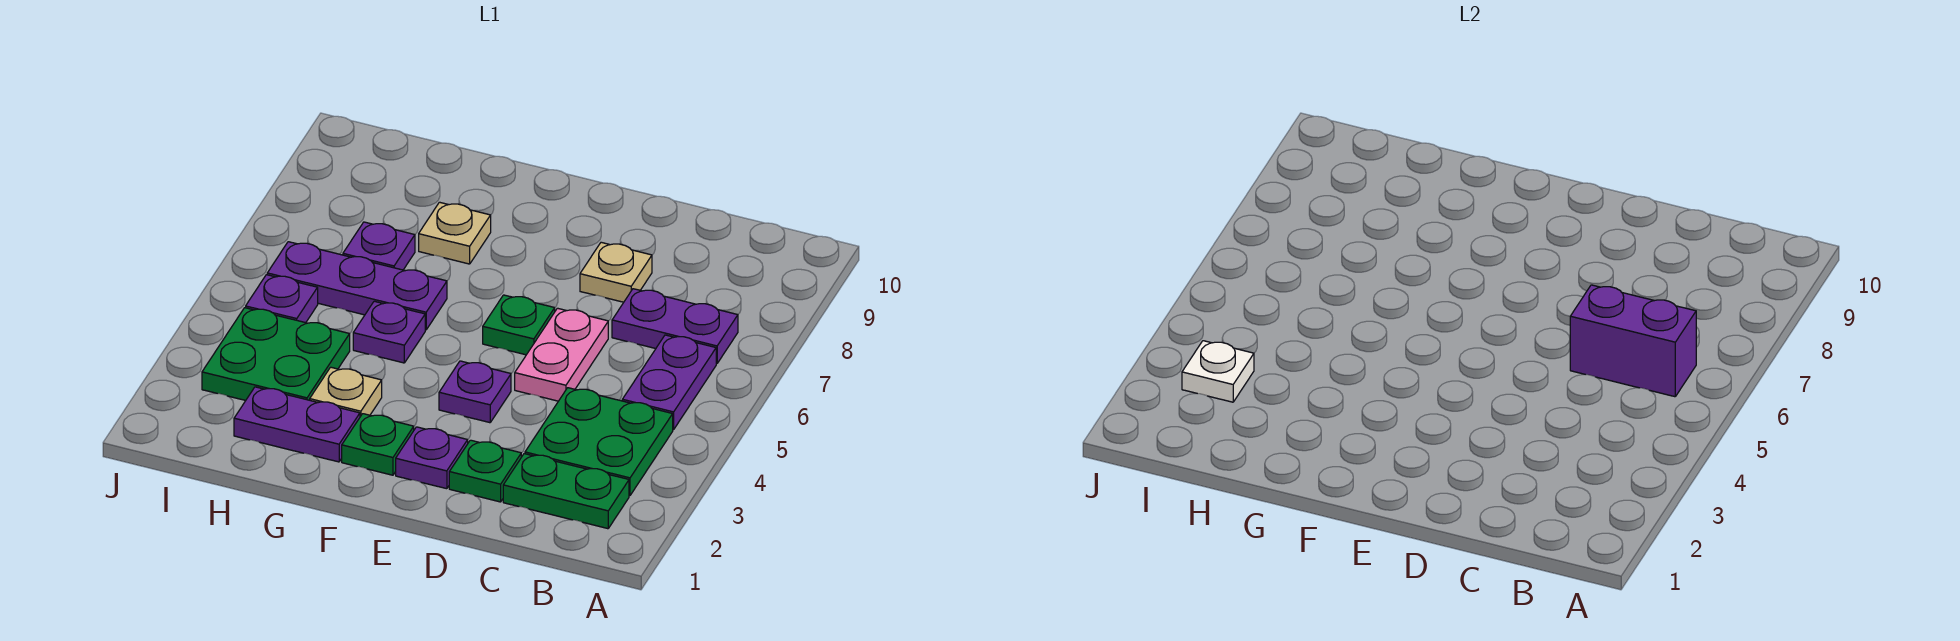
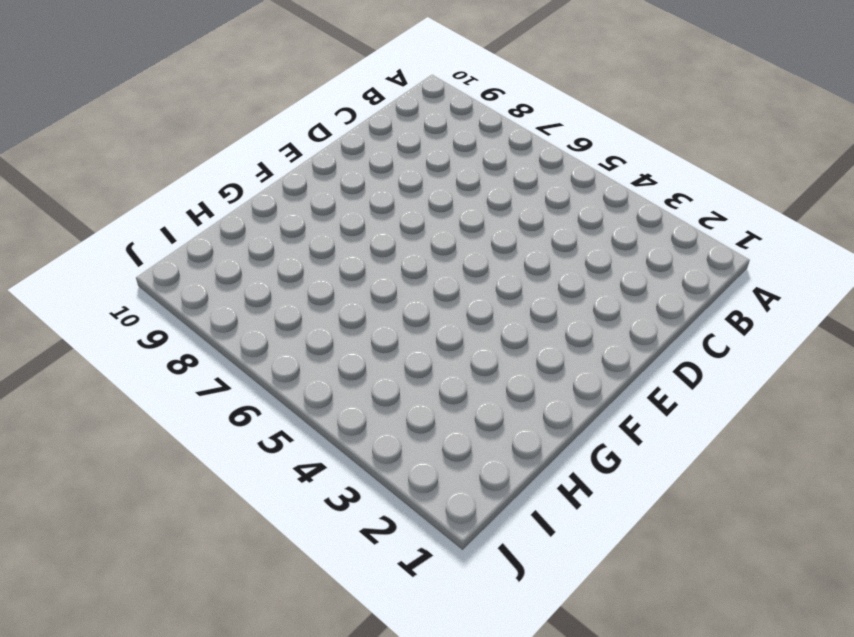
none -> green 1x2 plate [503,454,629,529]
none -> green 2x2 plate [525,388,673,496]
none -> purple 1x2 plate [622,335,716,430]

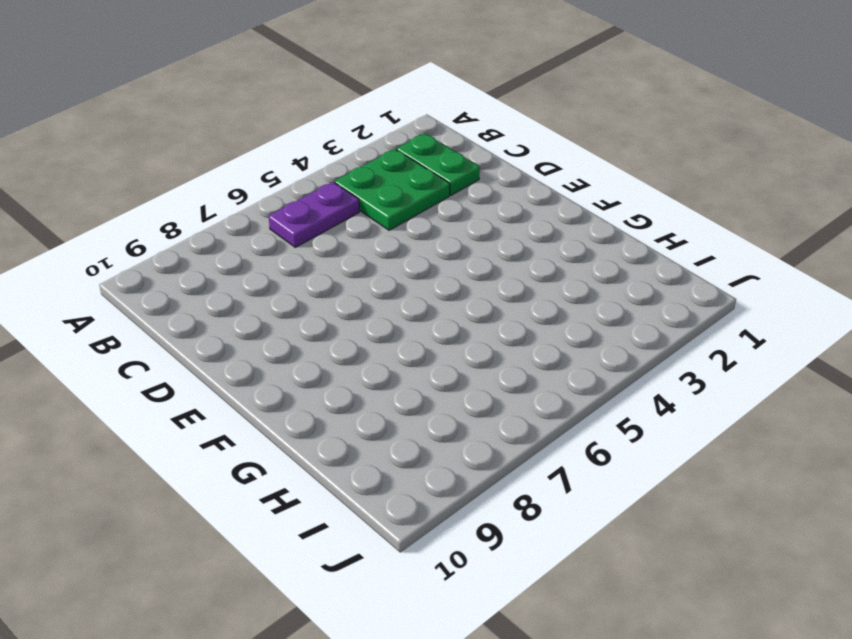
none -> purple 1x2 plate [612,289,738,364]
none -> green 1x1 plate [449,440,521,502]
none -> pink 1x2 plate [515,308,608,401]

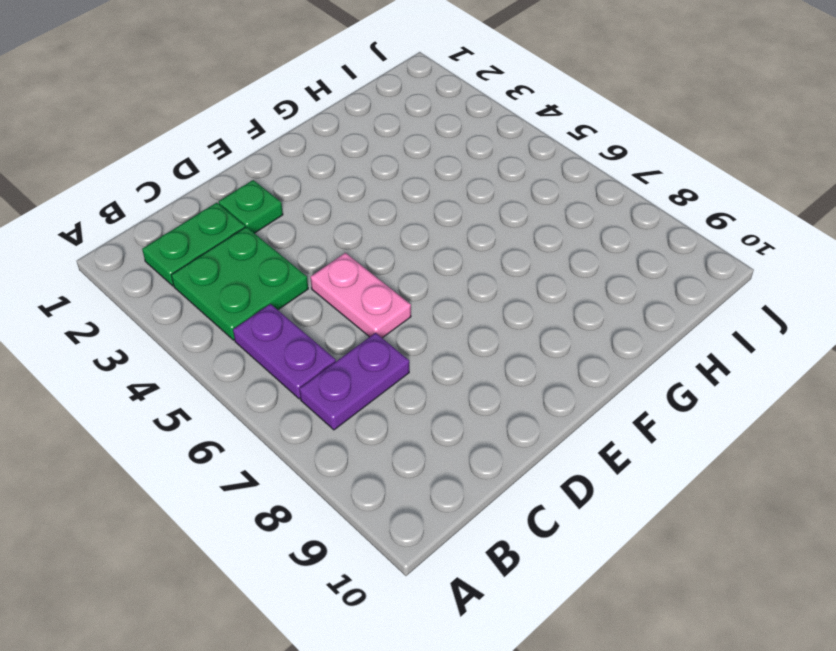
none -> tan 1x1 plate [580,242,652,302]
none -> purple 1x1 plate [396,427,468,489]
none -> purple 1x1 plate [439,361,511,423]

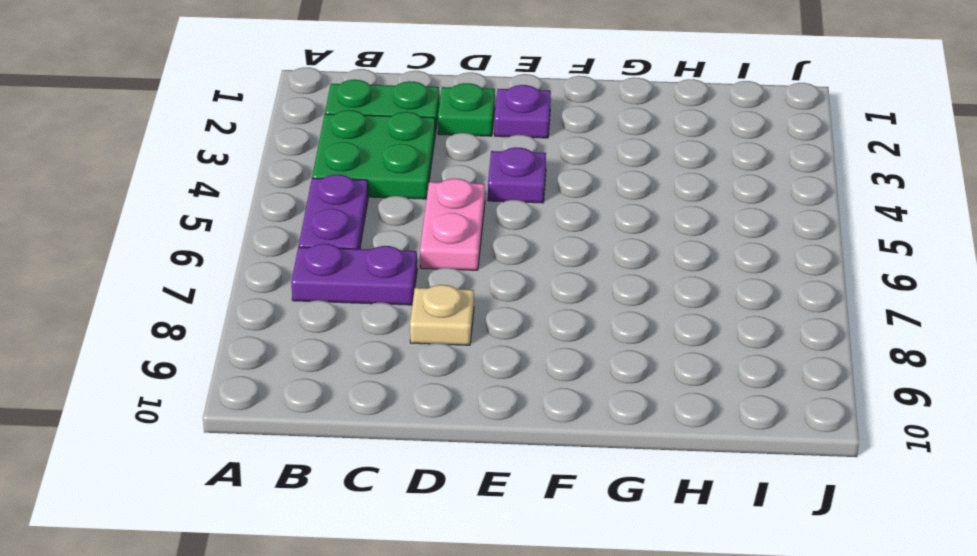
none -> green 1x1 plate [483,295,555,355]
none -> green 1x1 plate [342,414,414,475]
none -> purple 1x2 plate [234,387,360,462]

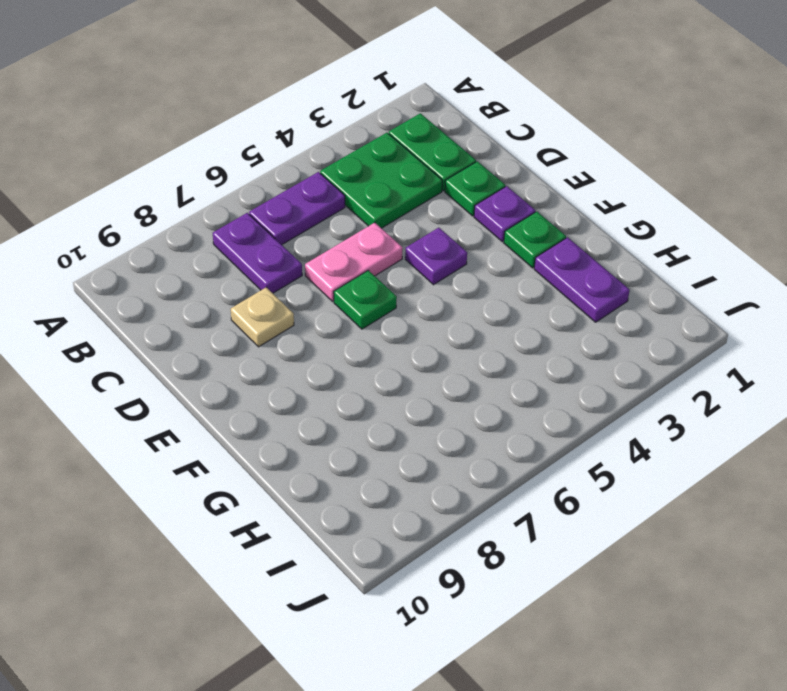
none -> tan 1x1 plate [310,367,382,417]
none -> purple 1x1 plate [353,301,425,363]
none -> purple 1x3 plate [267,242,447,330]

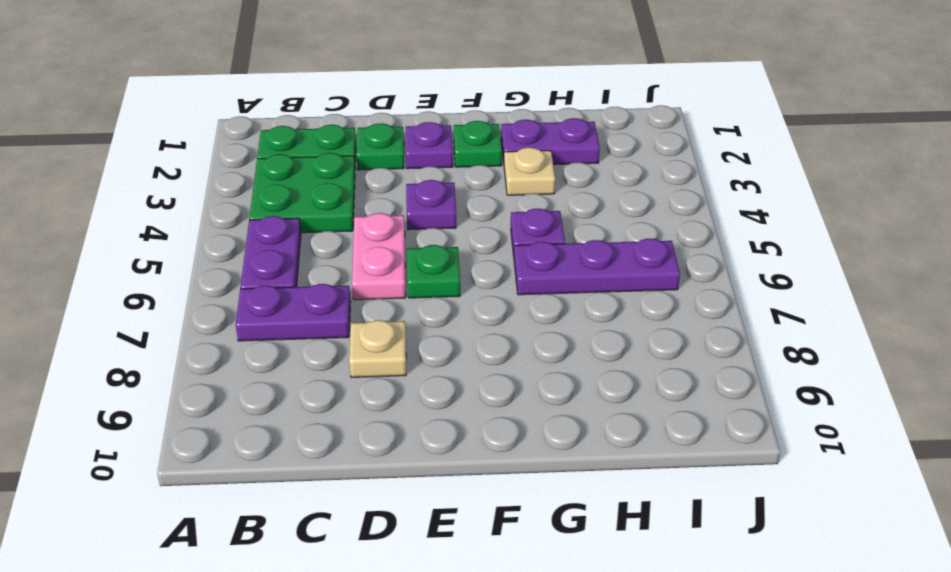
none -> tan 1x1 plate [419,202,491,264]
none -> green 2x2 plate [202,308,350,400]
none -> purple 1x1 plate [343,222,415,270]

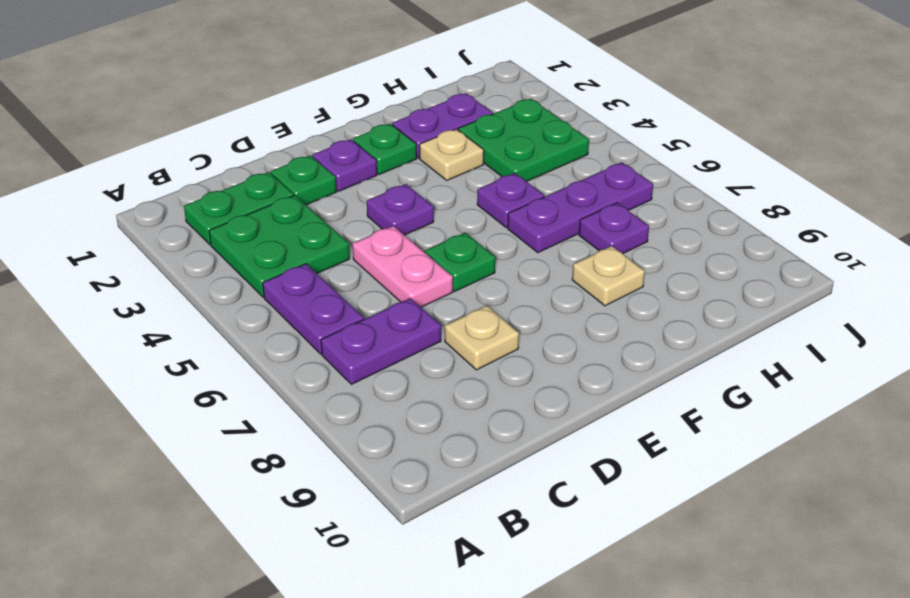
none -> purple 1x1 plate [246,275,318,323]
none -> purple 1x2 brick [1570,285,1696,397]
none -> white 1x1 plate [1182,341,1254,402]

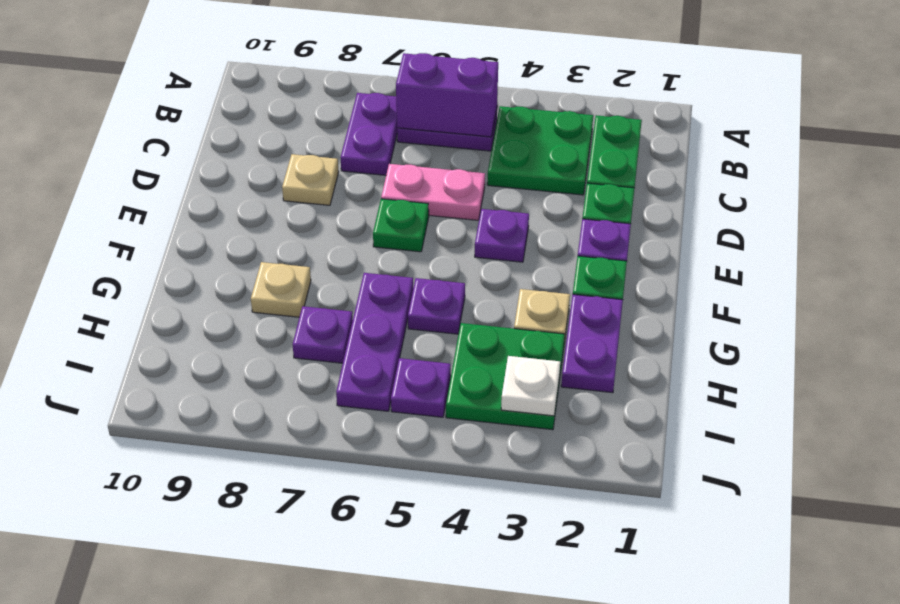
purple 1x2 brick [396,53,498,137] -> purple 1x2 brick turned to [1570,285,1696,397]

